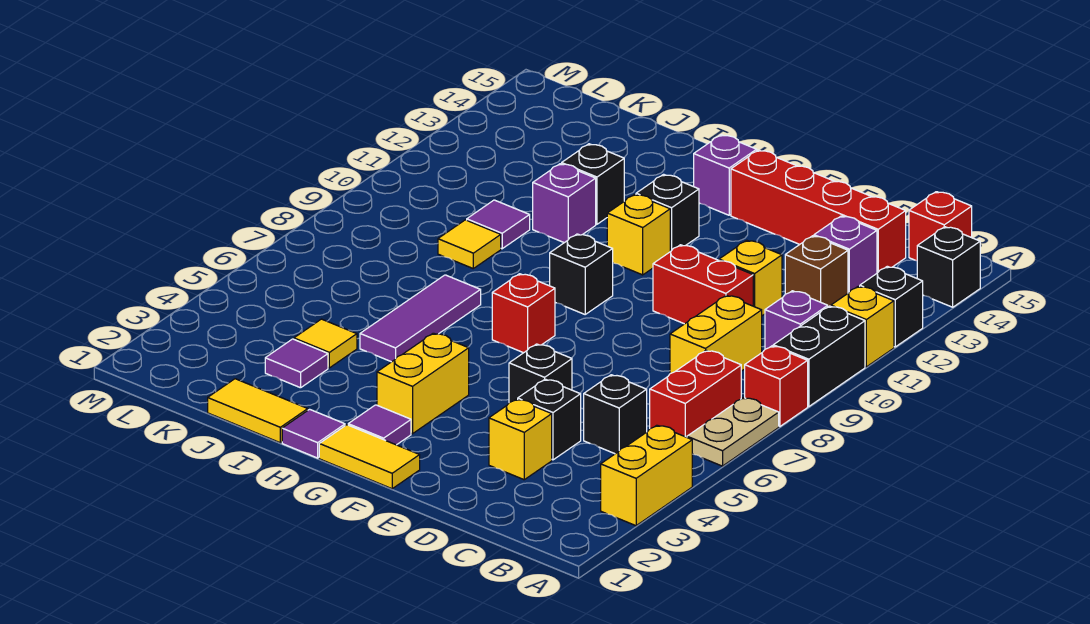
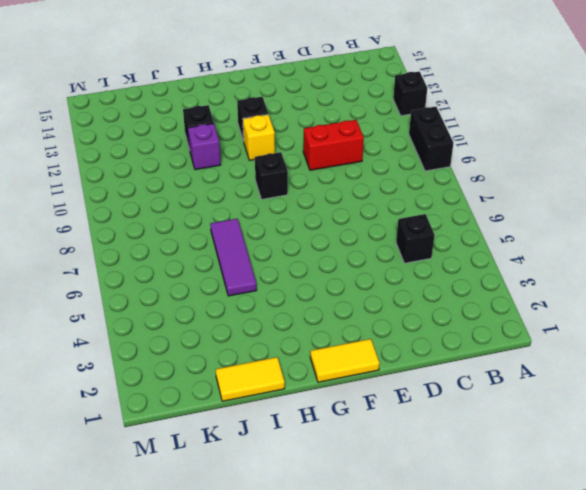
none -> yellow 1x2 brick [601,425,692,526]
none -> tan 1x2 plate [687,398,779,466]
none -> red 1x1 brick [745,346,808,426]
none -> yellow 1x1 brick [831,286,894,367]

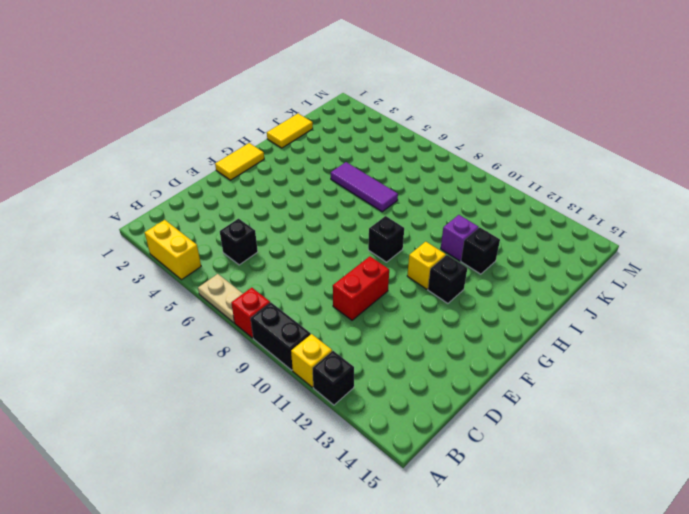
none -> black 1x1 brick [917,227,980,307]
none -> red 1x2 brick [650,350,741,437]
none -> purple 1x1 brick [765,291,828,349]
none -> red 1x1 brick [909,192,972,261]

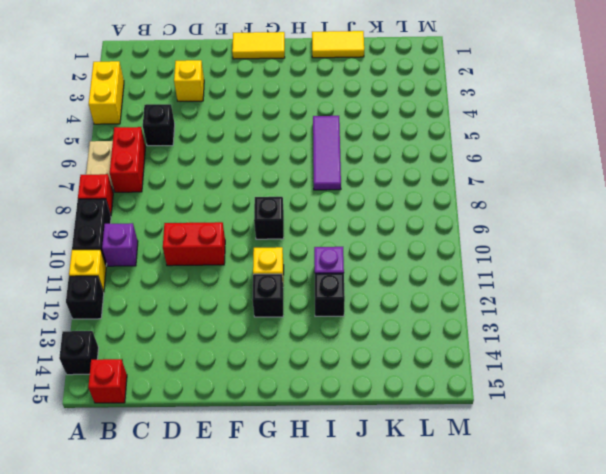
none -> yellow 1x2 brick [670,295,762,374]
none -> brown 1x1 brick [785,236,848,307]
none -> purple 1x1 brick [814,216,877,293]
none -> red 1x4 brick [731,150,906,273]

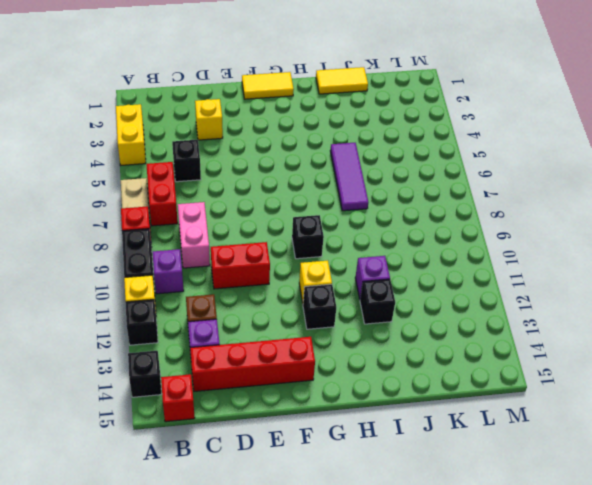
pink 1x2 brick [178,202,210,268] -> yellow 1x2 brick [670,295,762,374]
none -> black 1x1 brick [518,379,581,460]
none -> yellow 1x1 brick [719,240,782,316]
none -> black 1x1 brick [509,344,572,403]
none -> purple 1x1 tile [348,405,411,445]

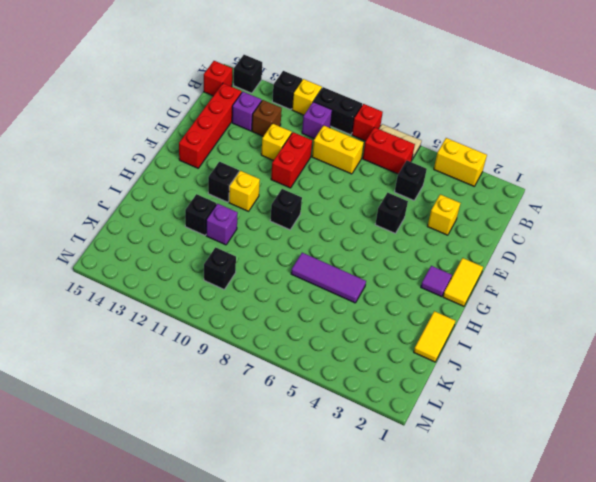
black 1x1 brick [204,247,236,290] -> black 1x1 brick moved to [518,379,581,460]
none -> yellow 1x2 brick [377,333,469,434]
none -> red 1x1 brick [492,274,555,353]
none -> purple 1x1 brick [694,135,757,215]
none -> purple 1x1 tile [282,409,345,458]

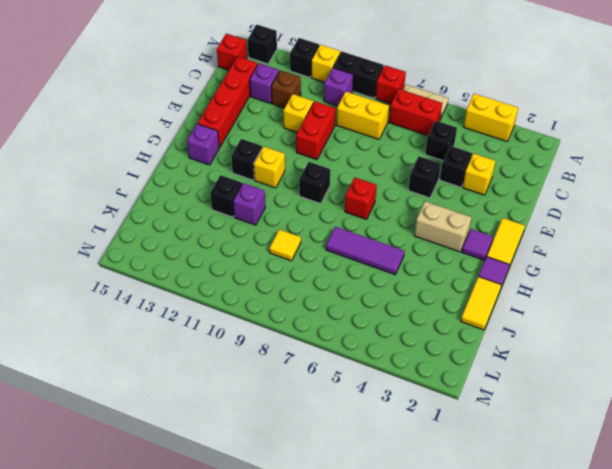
tan 1x2 brick [414,201,471,252] -> yellow 1x2 brick [377,333,469,434]
none -> purple 1x1 tile [265,339,328,388]
none -> yellow 1x1 tile [294,319,357,368]
none -> purple 1x1 tile [467,200,530,249]

